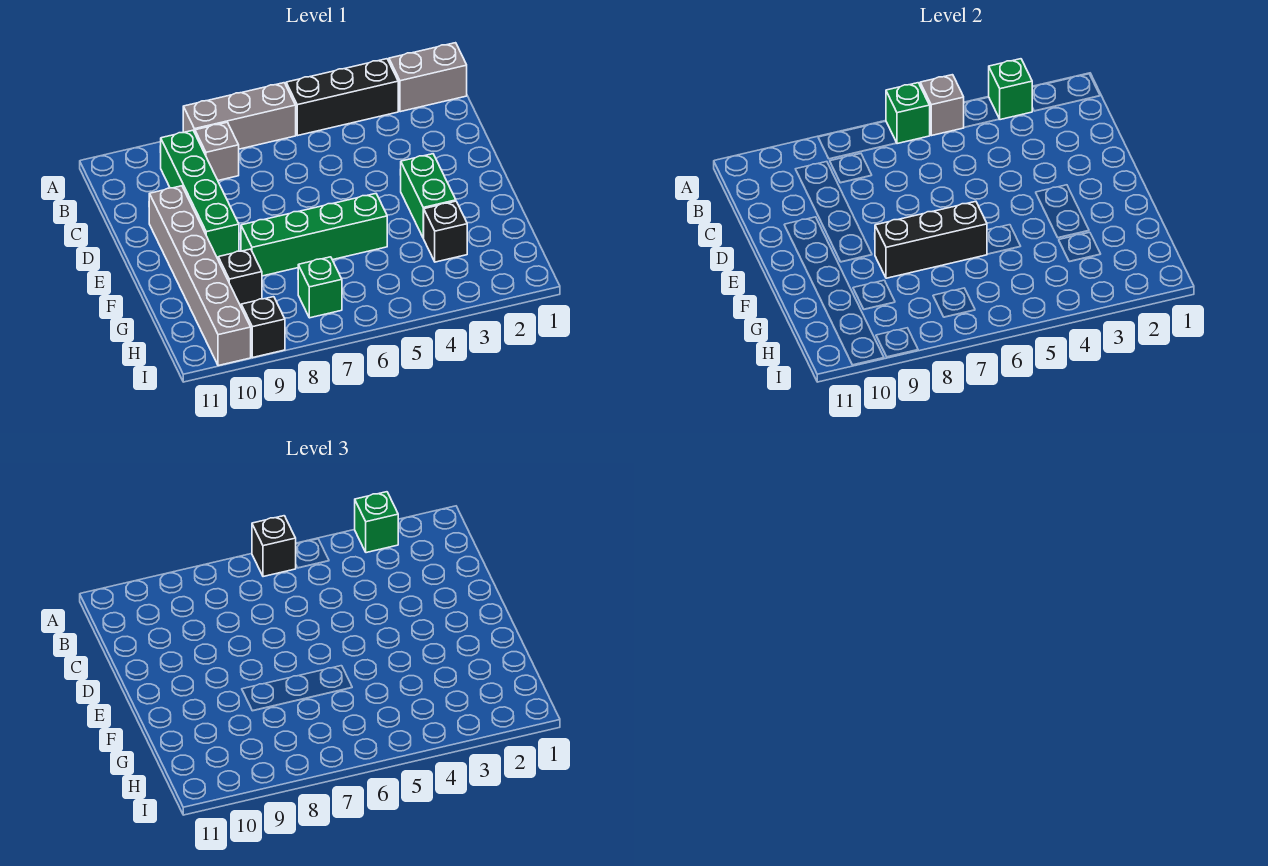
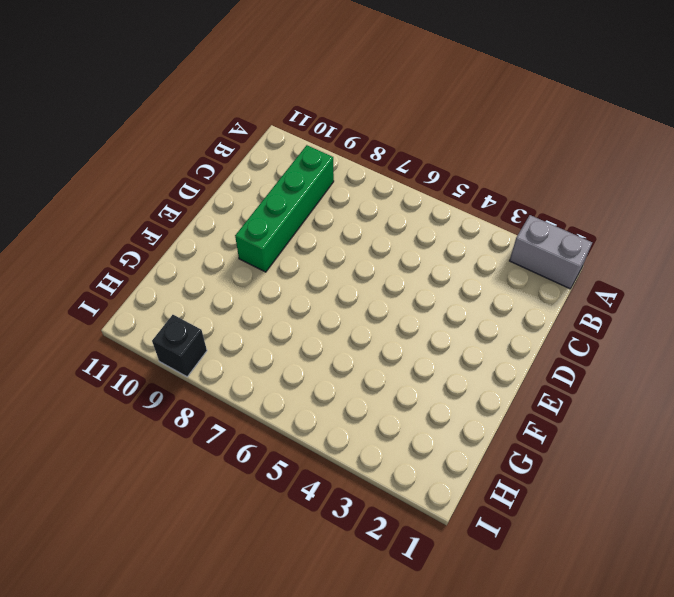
none -> black 1x3 brick [286,59,398,136]
none -> grey 1x3 brick [183,83,296,149]
none -> grey 1x1 brick [195,122,239,180]

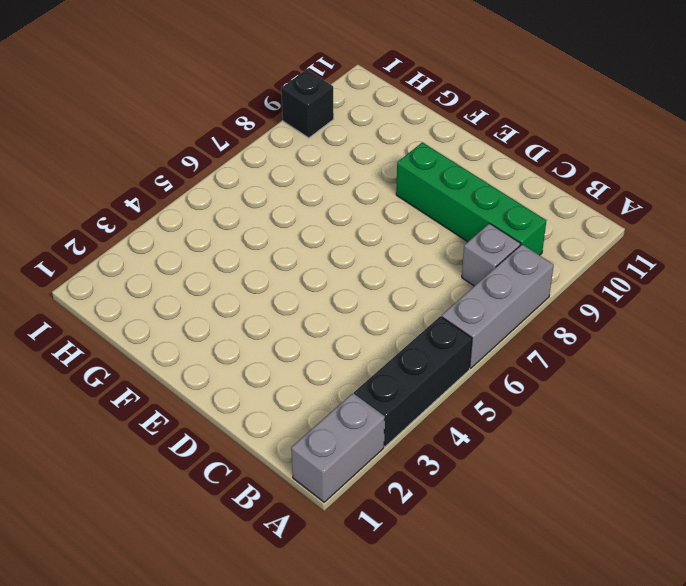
none -> grey 1x6 brick [149,186,251,366]
none -> green 1x2 brick [401,154,456,238]
none -> green 1x4 brick [241,194,387,276]

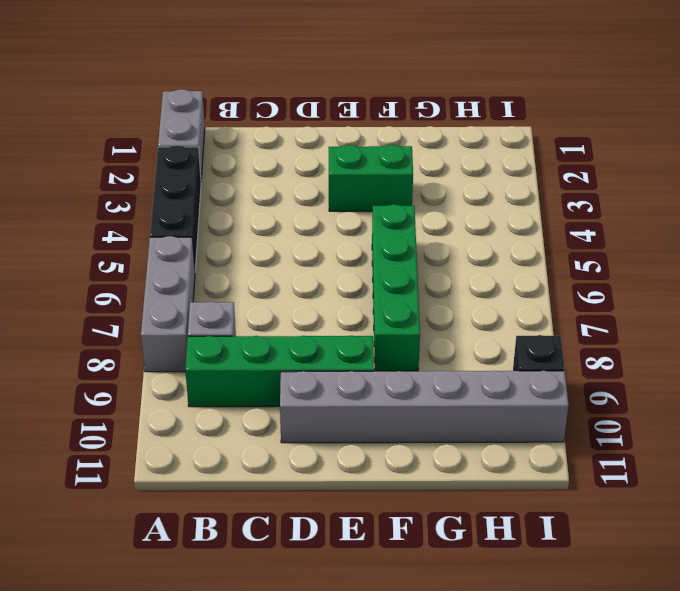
none -> black 1x1 brick [424,201,467,262]
none -> black 1x1 brick [218,249,262,306]
none -> green 1x1 brick [298,257,342,318]

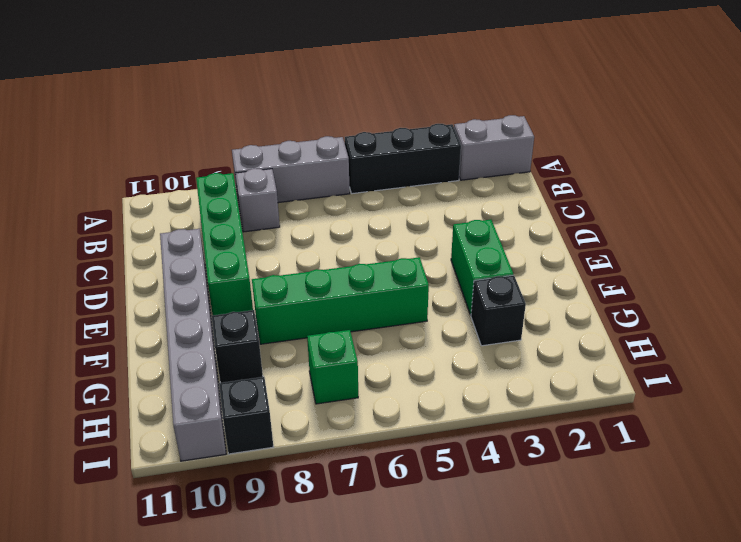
none -> green 1x1 brick [989,59,1032,120]
none -> grey 1x1 brick [920,75,964,136]
none -> green 1x1 brick [886,83,930,144]

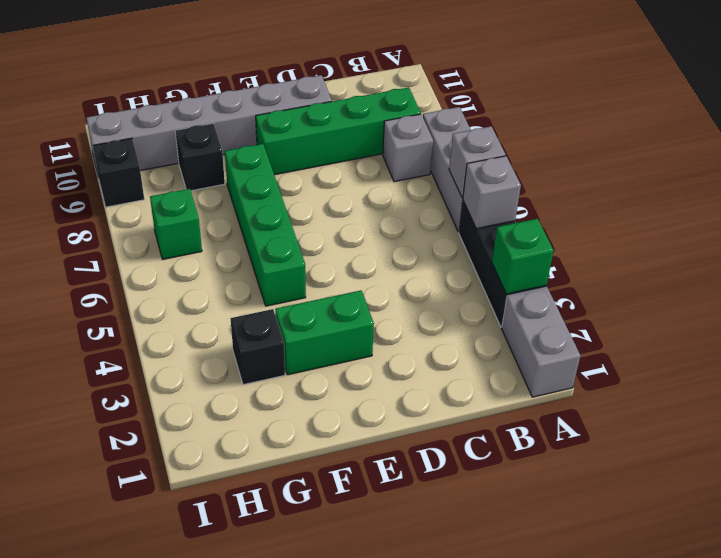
grey 1x1 brick [449,126,506,198] -> green 1x1 brick [886,83,930,144]
none -> black 1x3 brick [875,201,987,278]
none -> green 1x1 brick [355,492,398,553]
none -> black 1x1 brick [252,516,296,577]

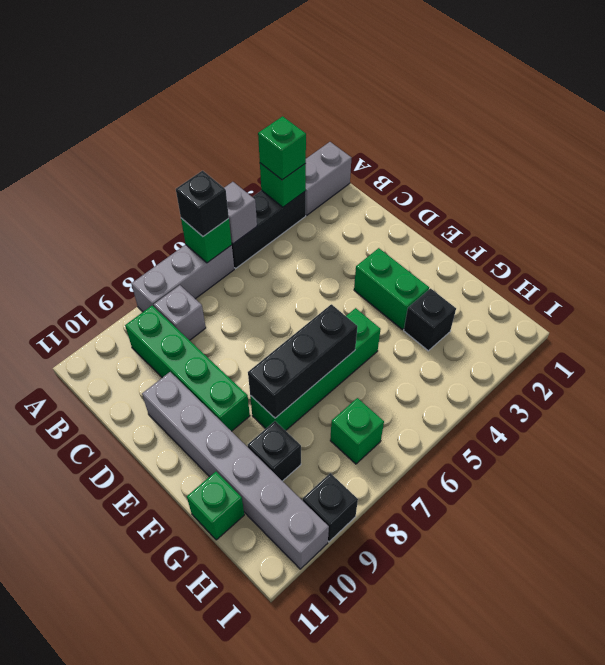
green 1x1 brick [187,472,244,540] -> none

